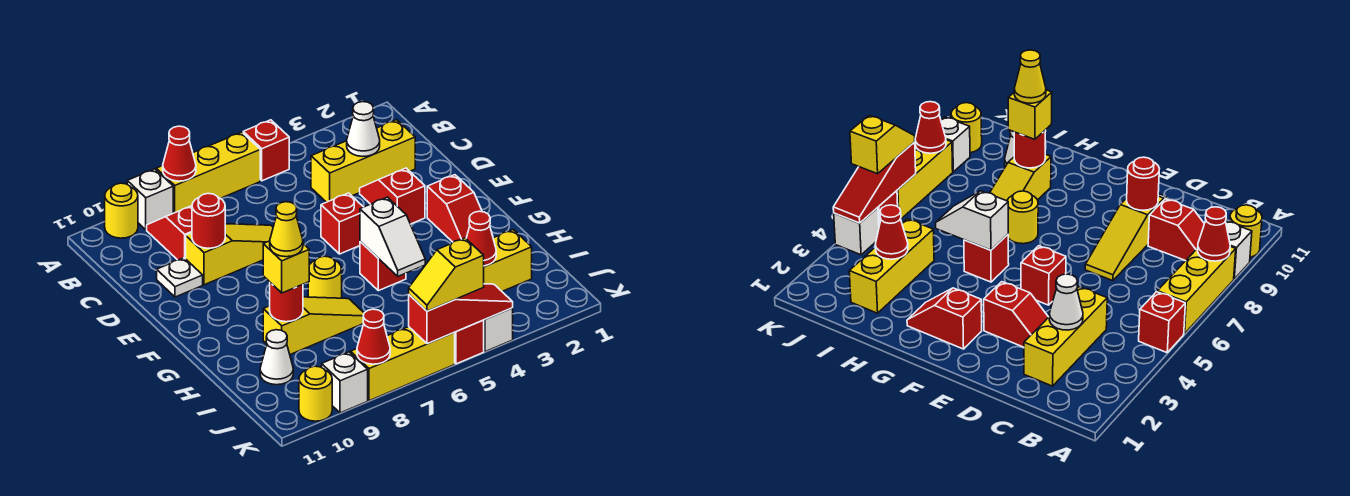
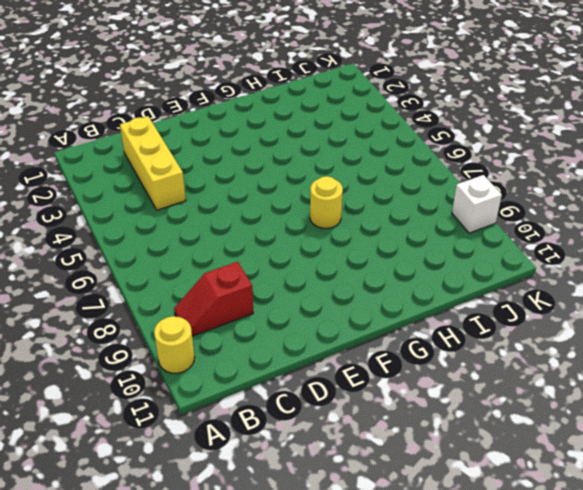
none -> red 1x1 brick [243,120,289,181]
none -> yellow 1x3 brick [156,132,260,213]
none -> white 1x1 brick [127,169,173,230]
none -> red 1x2 slope [360,168,425,224]

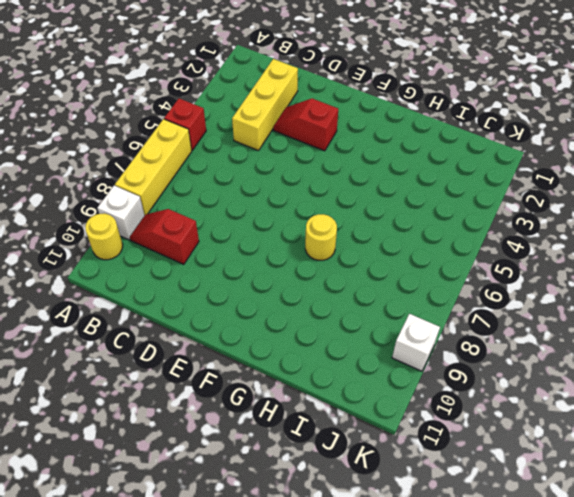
none -> yellow 1x3 slope [186,224,273,285]
none -> white 1x1 plate [157,258,203,297]
none -> red 1x1 brick [321,193,363,254]
none -> red 1x2 slope [427,175,482,242]

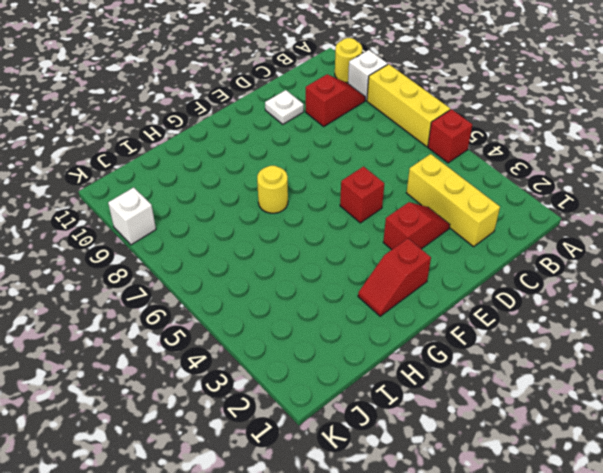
none -> yellow 1x3 slope [186,224,273,285]
none -> red 1x1 brick [360,242,406,291]
none -> yellow 1x3 slope [263,297,364,354]
none -> yellow 1x3 brick [484,230,532,291]

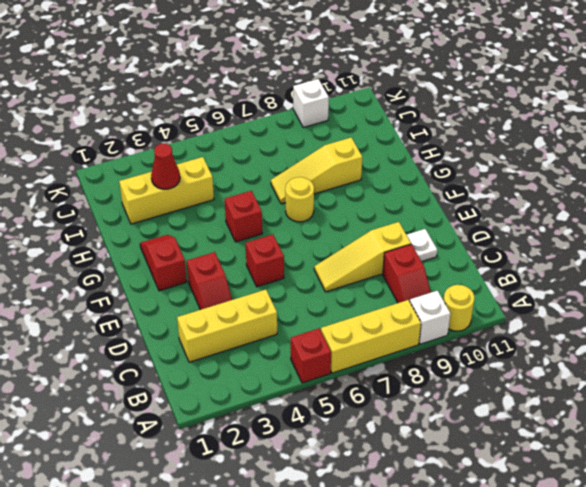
none -> white 1x1 cone [260,330,293,385]
none -> white 1x1 brick [484,308,513,352]
none -> red 1x1 brick [454,320,484,364]
none -> yellow 1x3 brick [351,327,455,401]

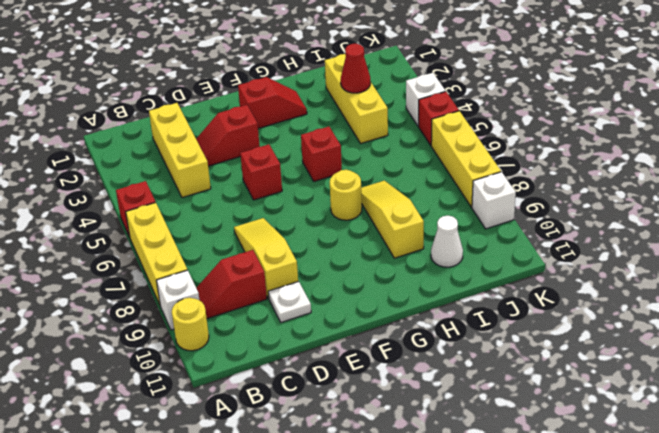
none -> yellow 1x1 round brick [299,366,332,421]
none -> red 1x1 cone [163,126,196,181]
none -> white 1x1 cone [347,102,380,157]
none -> red 1x1 round brick [192,194,225,248]

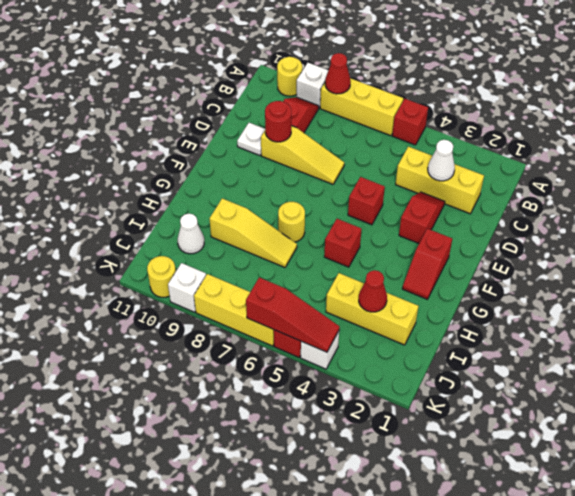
none -> white 1x2 slope [360,197,425,276]
none -> red 1x1 round brick [270,283,303,322]
none -> red 1x1 cone [357,309,390,364]
none -> yellow 1x1 brick [263,241,309,293]

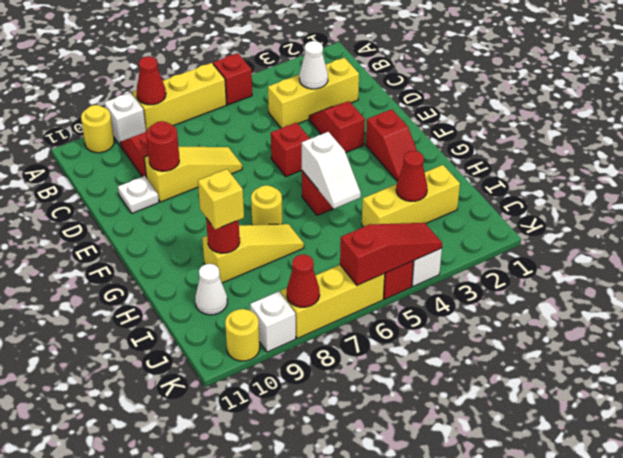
none -> yellow 1x2 slope [409,238,484,311]
none -> yellow 1x1 cone [270,202,303,257]

